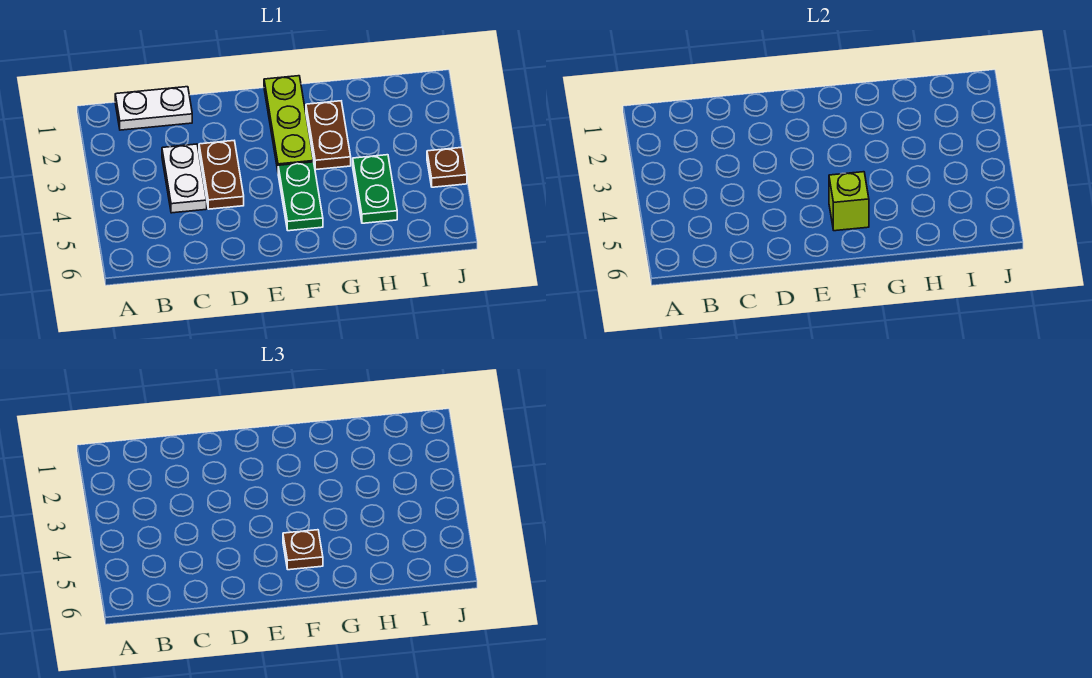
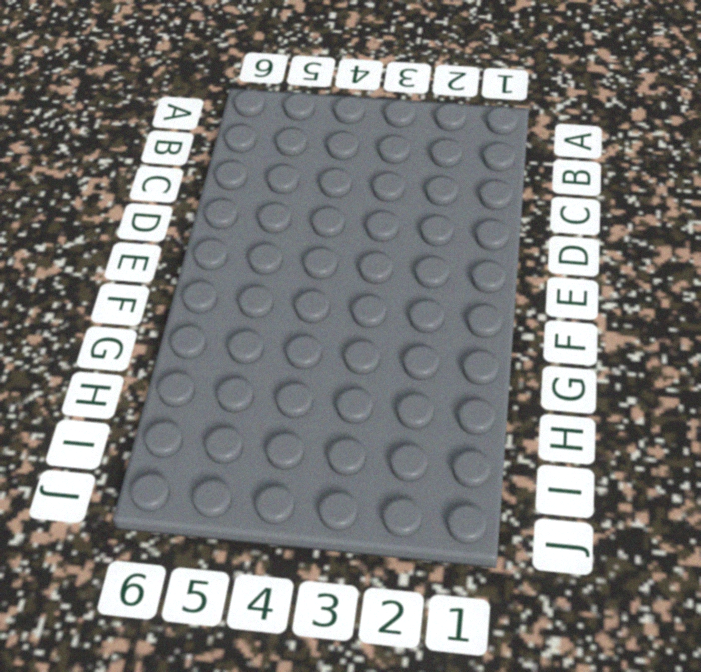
none -> white 1x2 plate [115,87,192,130]
none -> white 1x2 plate [162,144,207,213]

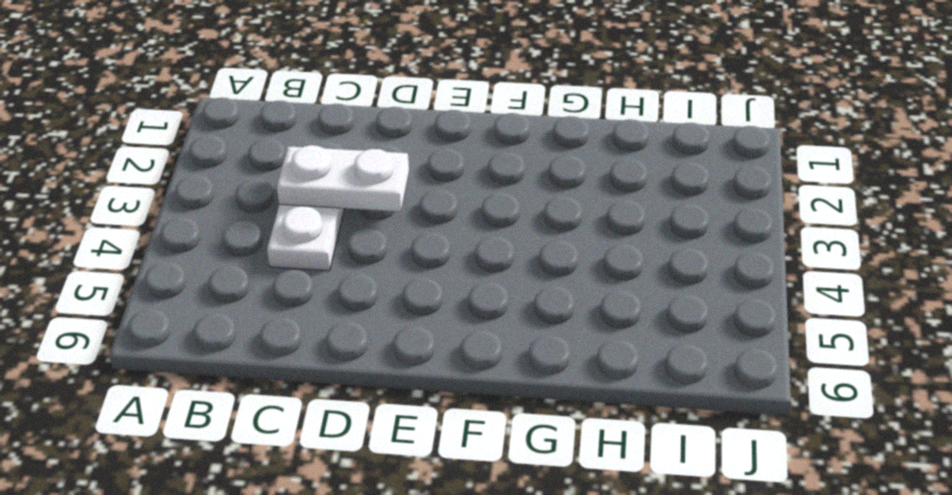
white 1x2 plate [277,145,409,212] -> white 1x2 plate moved to [115,87,192,130]
none -> brown 1x2 plate [199,141,244,209]
none -> lime 1x3 plate [264,76,313,170]

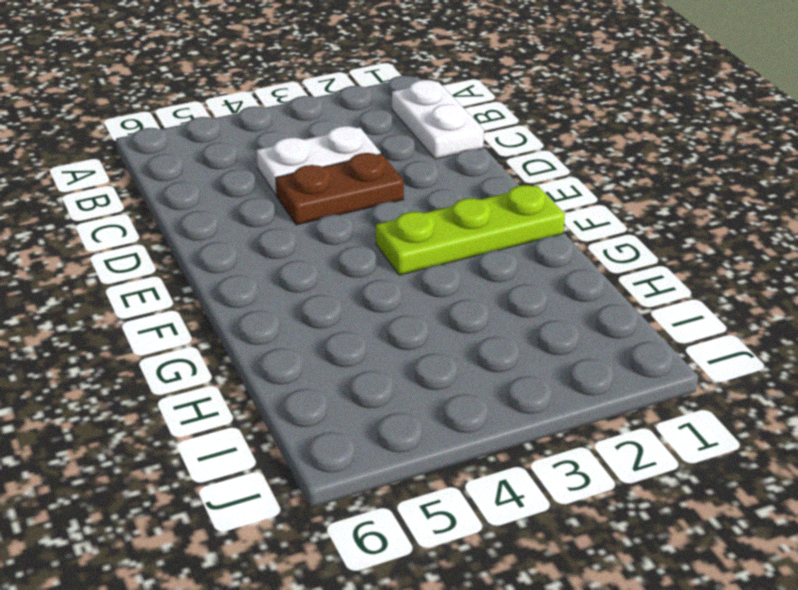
none -> green 1x2 plate [278,162,323,231]
none -> brown 1x2 plate [306,101,351,169]

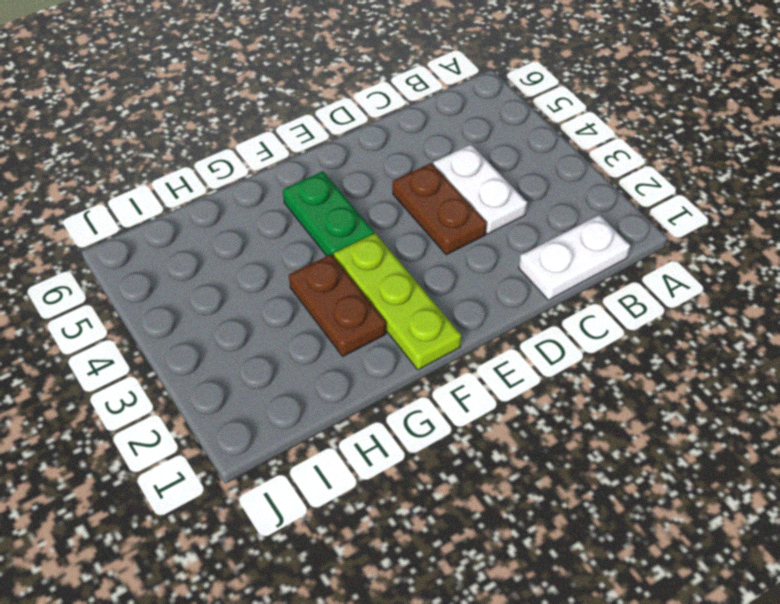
none -> green 1x2 plate [353,155,397,223]
none -> brown 1x1 plate [427,147,467,187]

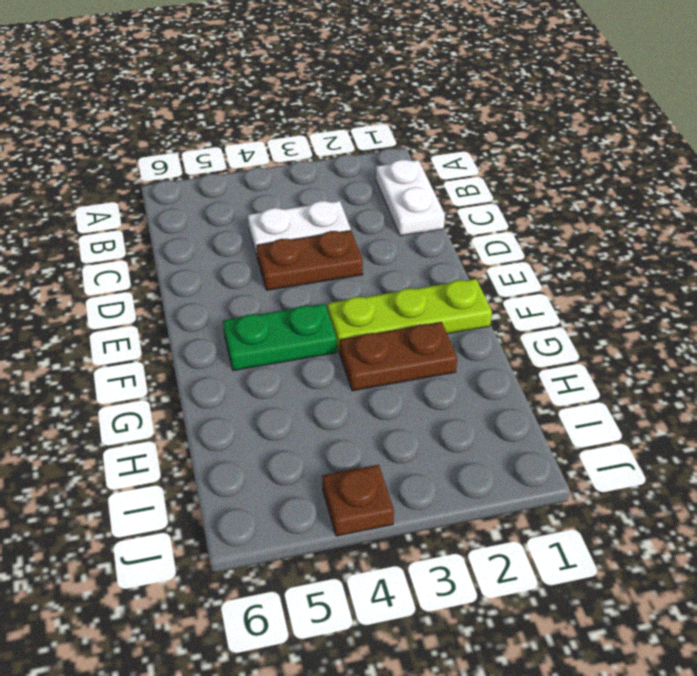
none -> green 1x2 plate [353,155,397,223]
none -> lime 1x1 brick [829,172,869,231]

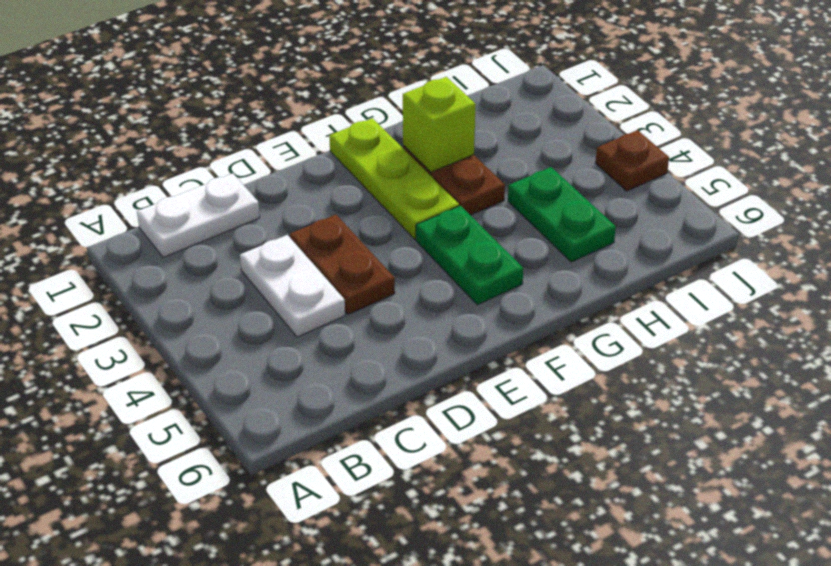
lime 1x1 brick [403,77,476,172] -> lime 1x1 brick moved to [829,172,869,231]
none -> brown 1x1 plate [283,530,323,570]

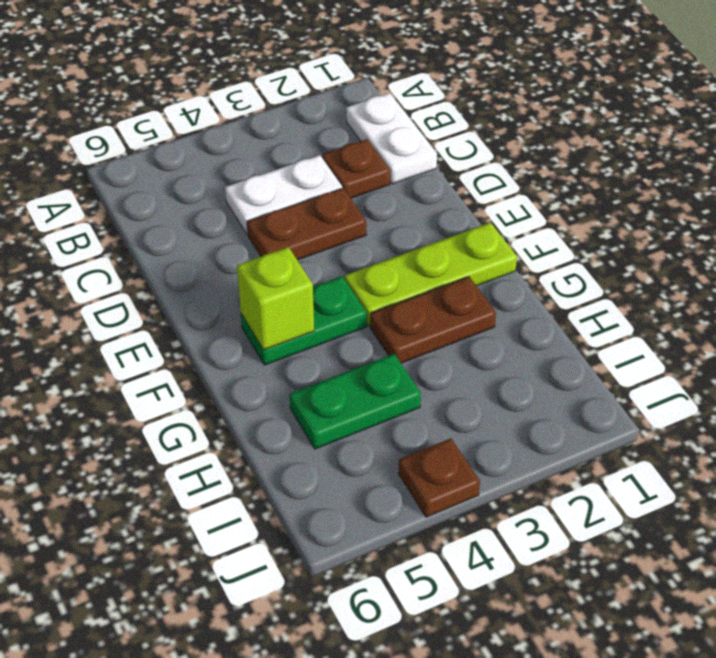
brown 1x1 plate [322,139,390,198] -> brown 1x1 plate moved to [283,530,323,570]

